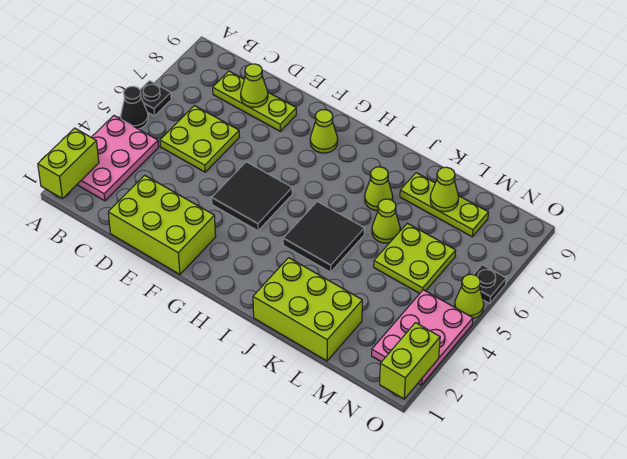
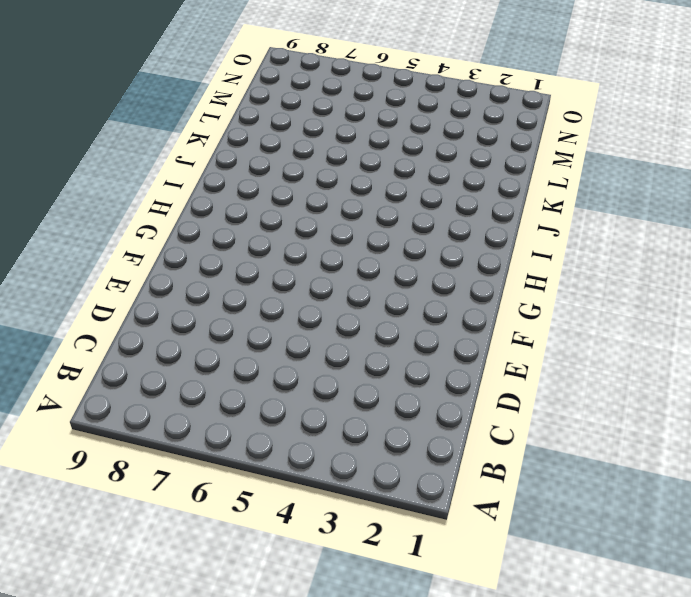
none -> pink 2x3 plate [77,116,159,201]
none -> black 1x1 cone [121,86,148,129]
none -> black 1x1 plate [140,81,171,116]

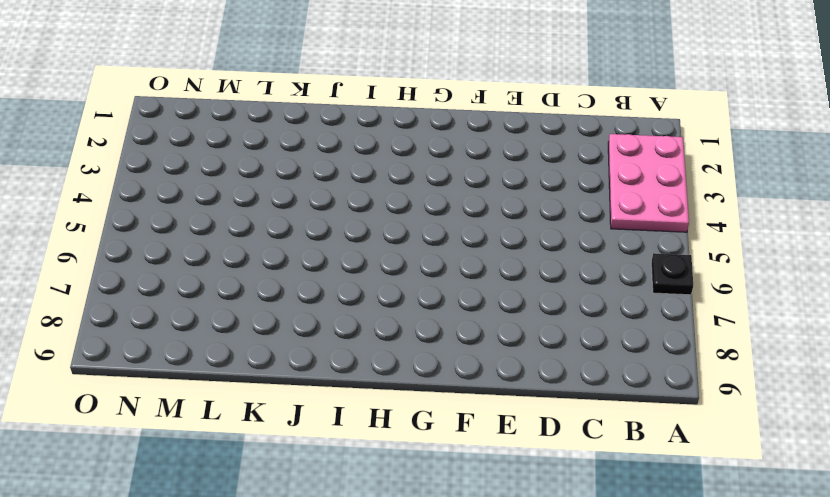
none -> black 1x1 cone [121,86,148,129]
none -> lime 2x2 plate [160,106,239,172]
none -> lime 1x3 plate [213,71,296,131]

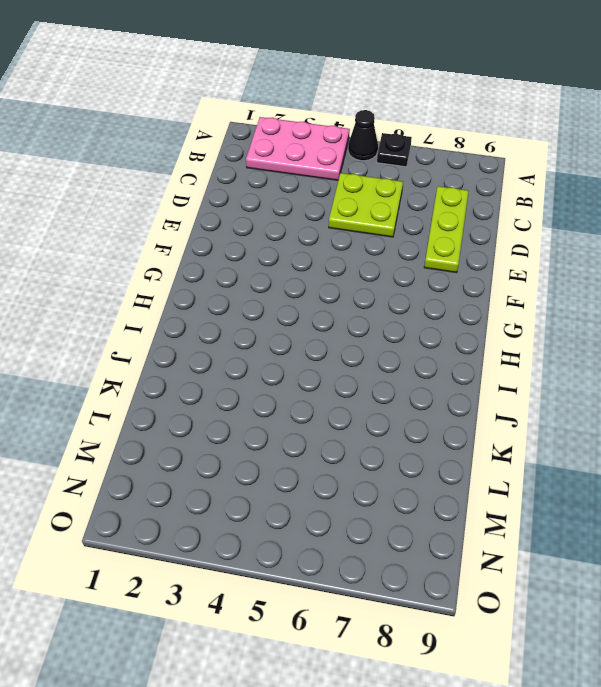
none -> lime 2x3 brick [108,175,216,274]
none -> black 2x2 tile [212,162,292,231]
none -> lime 1x1 cone [310,110,338,153]

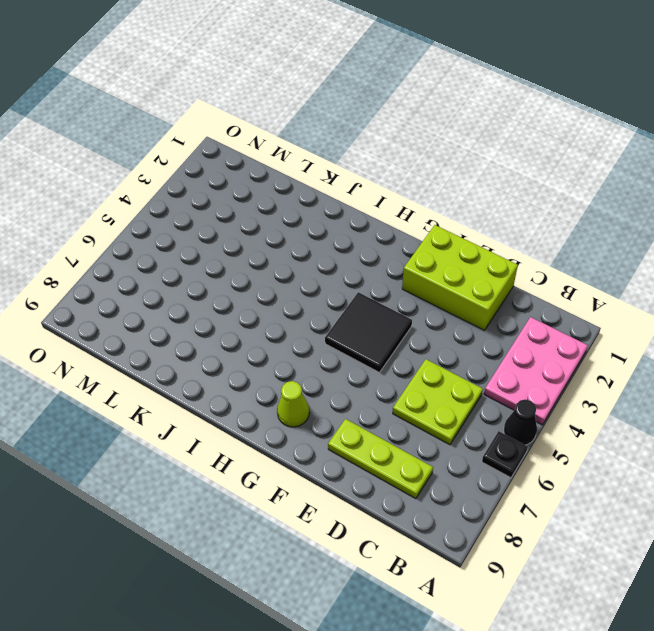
none -> black 2x2 tile [283,201,364,272]
none -> lime 2x3 brick [253,258,362,361]
none -> lime 1x1 cone [365,167,393,211]

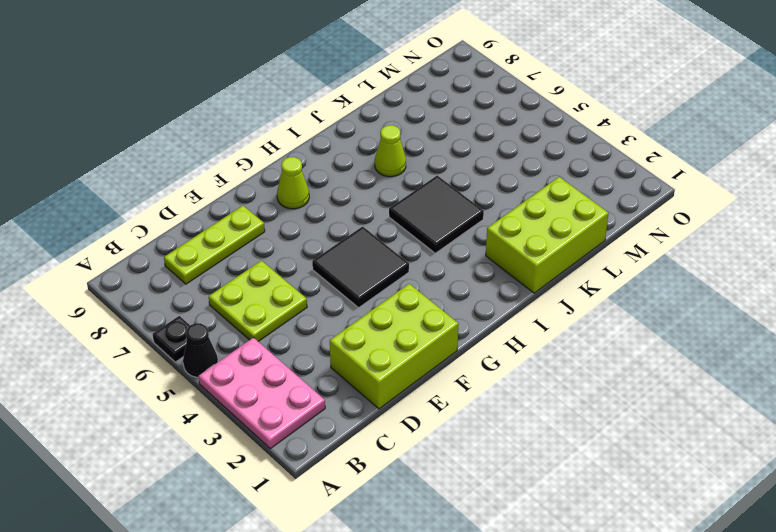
none -> lime 1x1 cone [372,199,400,243]
none -> lime 1x3 plate [400,173,488,237]
none -> lime 2x2 plate [374,223,456,293]

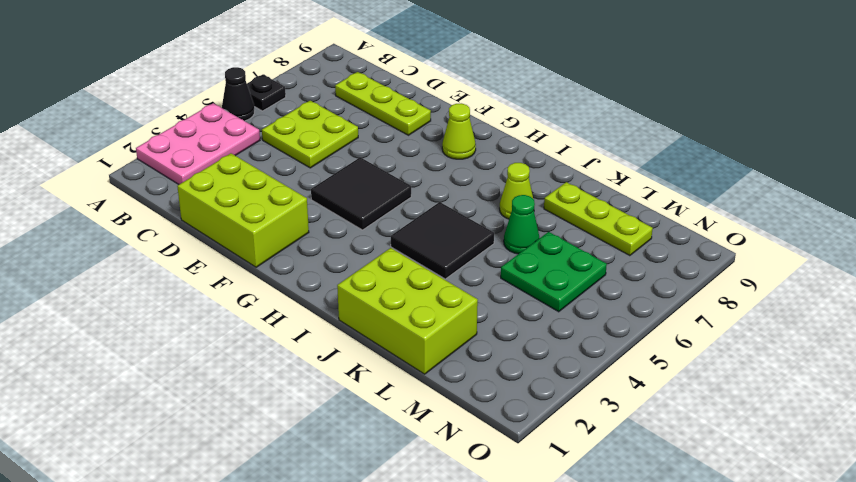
green 1x1 cone [504,195,539,254] -> lime 1x1 cone [372,199,400,243]
green 2x2 plate [501,232,607,312] -> lime 2x2 plate [374,223,456,293]
none -> pink 2x3 plate [372,290,473,385]
none -> lime 1x1 cone [455,274,484,319]
none -> black 1x1 plate [474,265,506,304]

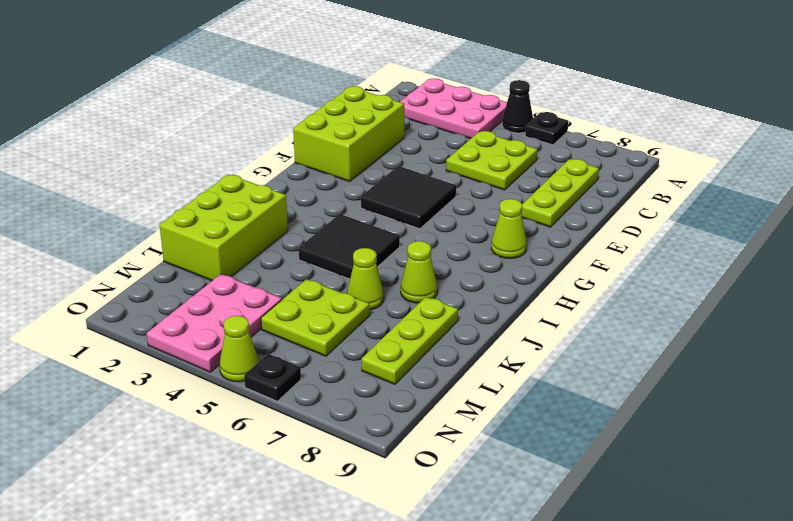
pink 2x3 plate [147,274,282,372] -> pink 2x3 plate turned to [372,290,473,385]
none -> lime 1x2 brick [38,128,99,199]
none -> lime 1x1 cone [241,64,268,107]
none -> lime 1x1 cone [430,167,459,212]

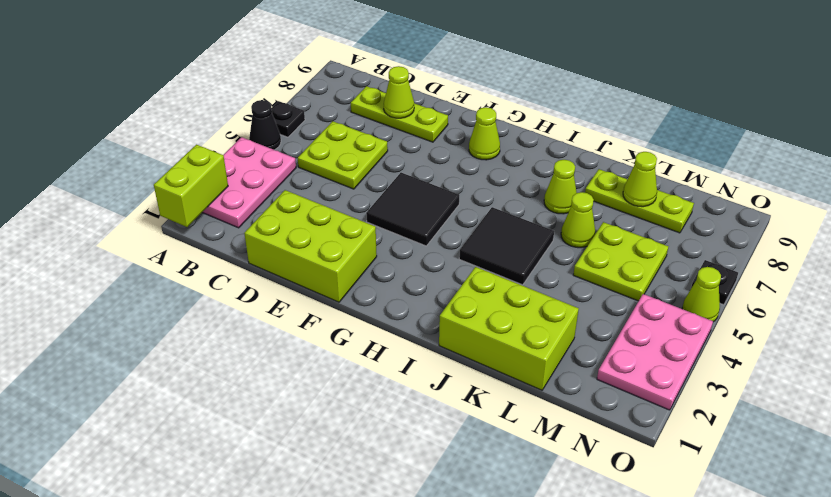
none -> lime 1x2 brick [380,323,440,399]

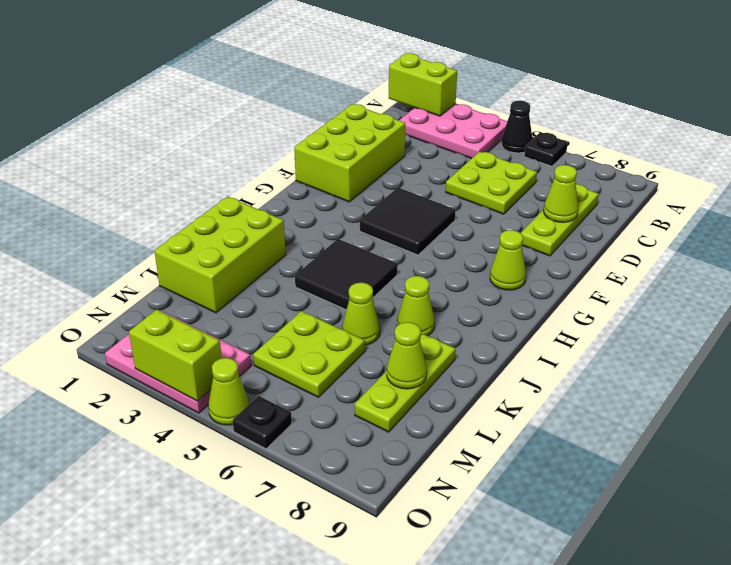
lime 1x2 brick [129,309,222,401] -> lime 1x2 brick moved to [380,323,440,399]

